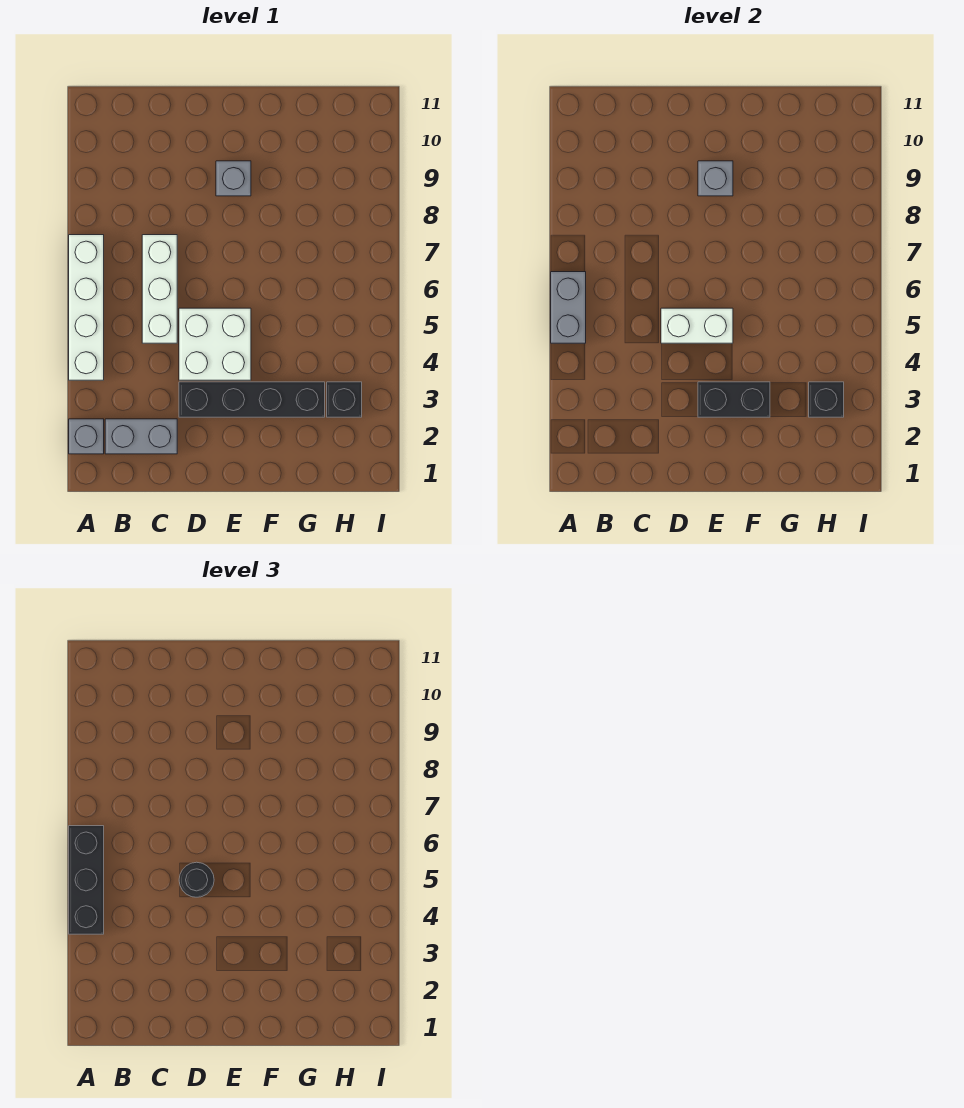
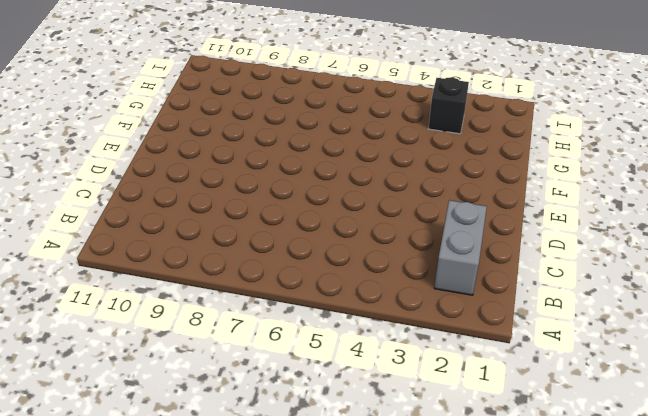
none -> grey 1x1 brick [69,419,104,454]
none -> white 1x4 brick [69,235,104,380]
none -> white 1x3 brick [142,235,177,343]

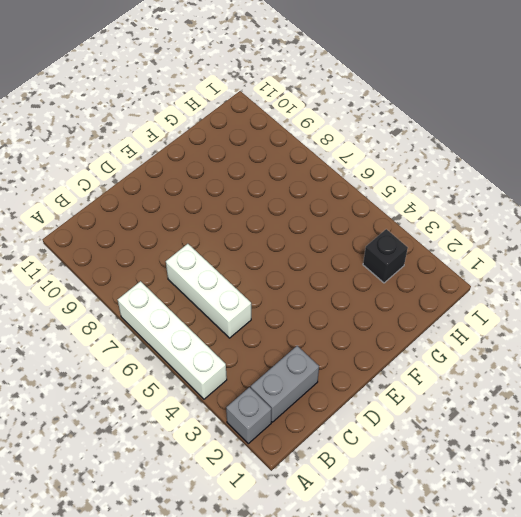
none -> black 1x4 brick [179,382,325,417]
none -> white 2x2 brick [179,308,251,380]
none -> grey 1x1 brick [216,161,251,196]

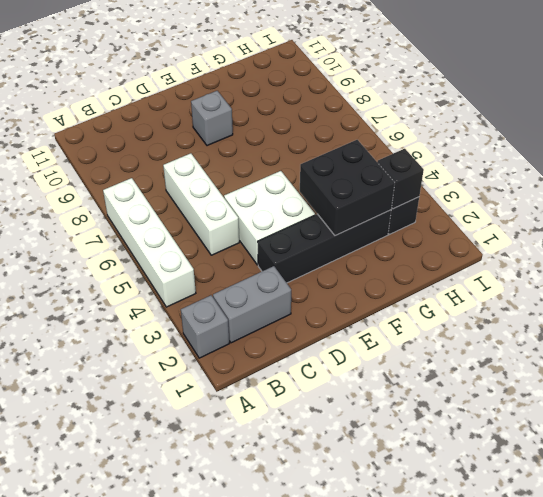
black 2x2 brick [300,140,395,236] -> black 1x2 brick [698,382,770,417]
none -> grey 1x2 brick [551,272,586,343]
none -> white 1x2 brick [661,308,733,343]
none -> grey 1x1 brick [698,161,733,196]

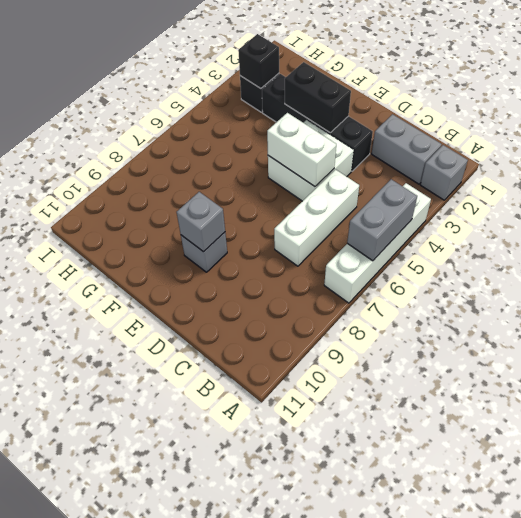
none -> black 1x3 brick [69,826,104,934]
none -> black 1x1 round brick [179,862,214,897]

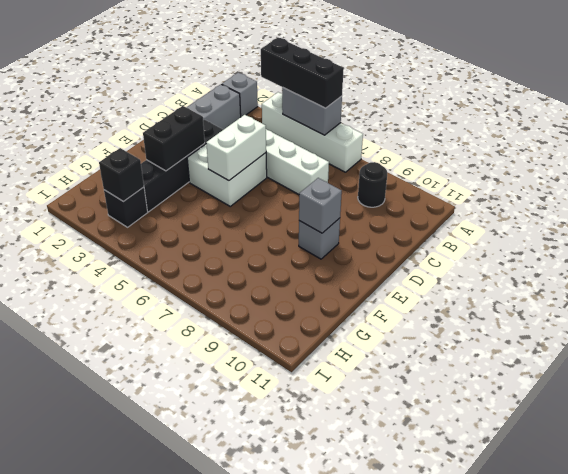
black 1x1 round brick [358,162,387,207] -> black 1x1 round brick moved to [179,862,214,897]

